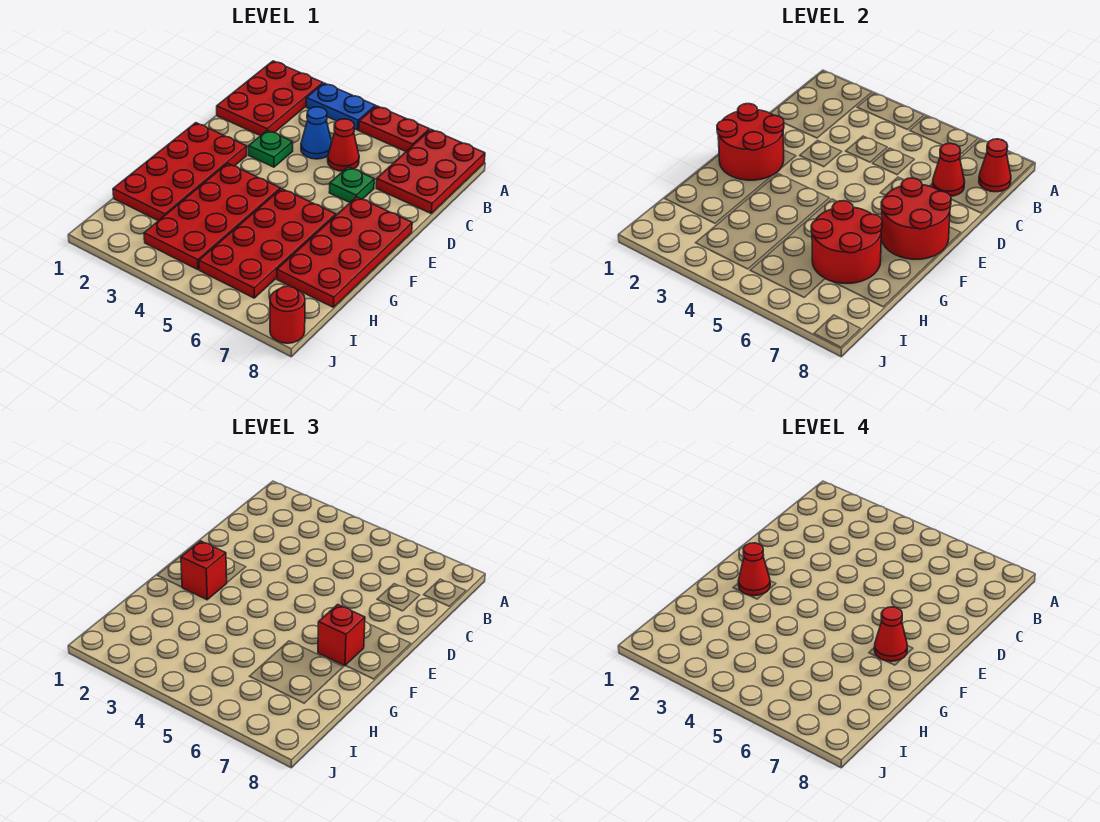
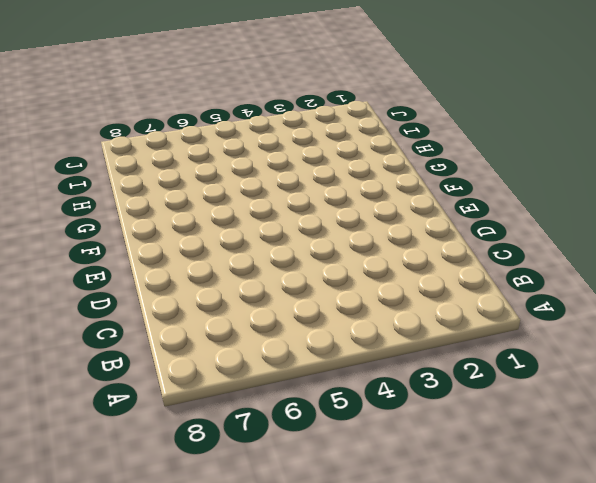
none -> red 2x3 plate [217,61,323,136]
none -> blue 1x2 plate [306,83,375,130]
none -> red 1x2 plate [359,106,429,151]

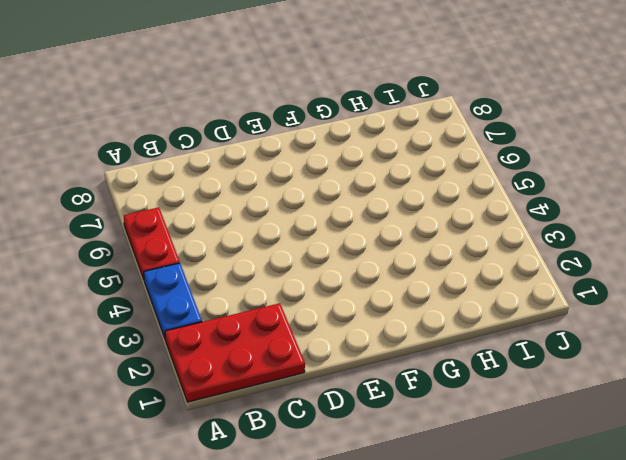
none -> red 2x3 plate [376,129,485,213]
none -> blue 1x1 cone [301,107,332,159]
none -> red 1x1 cone [328,119,359,171]

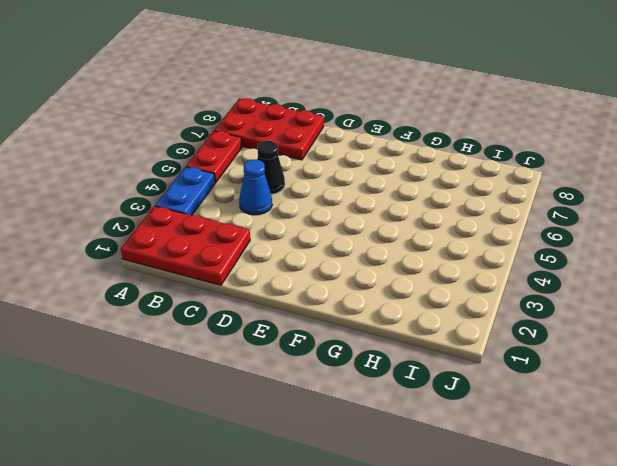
black 1x1 cone [257,141,285,194] -> red 1x1 cone [328,119,359,171]
none -> green 1x1 plate [249,130,293,167]
none -> green 1x1 plate [329,167,374,202]
none -> red 2x4 plate [113,123,247,221]

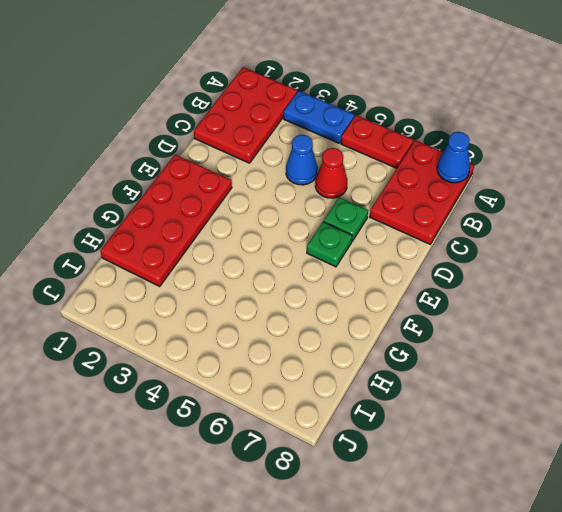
blue 1x1 cone [437,132,470,183] -> none
green 1x1 plate [307,222,352,267] -> green 1x1 plate moved to [249,130,293,167]
none -> red 2x4 plate [277,197,412,307]
none -> red 2x4 plate [144,163,280,270]
none -> red 2x4 plate [199,189,336,298]

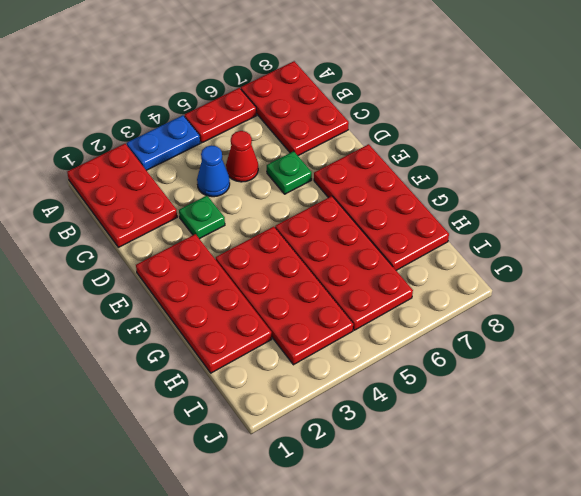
none -> red 1x1 round brick [270,286,305,343]
none -> red 1x1 cone [979,139,1011,192]
none -> red 1x1 cone [932,143,965,196]

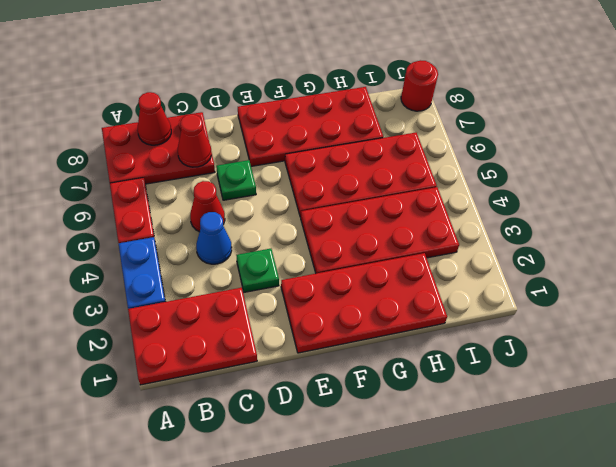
none -> red 2x2 round brick [717,104,784,180]
none -> red 2x2 round brick [881,178,951,259]
none -> red 2x2 round brick [811,201,882,283]

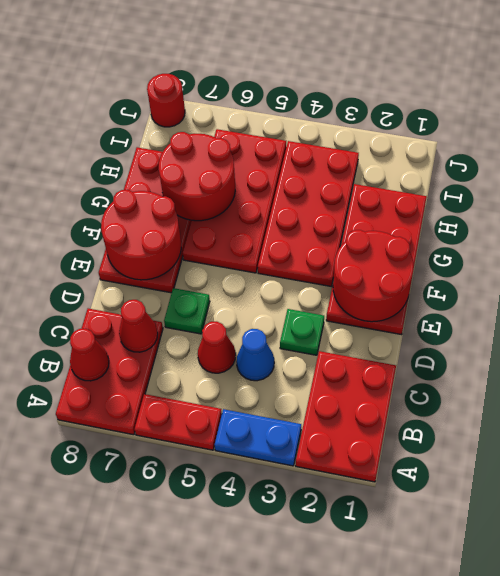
none -> red 1x1 brick [181,541,227,600]
none -> red 1x1 brick [318,605,365,666]
none -> red 1x1 cone [738,543,770,596]

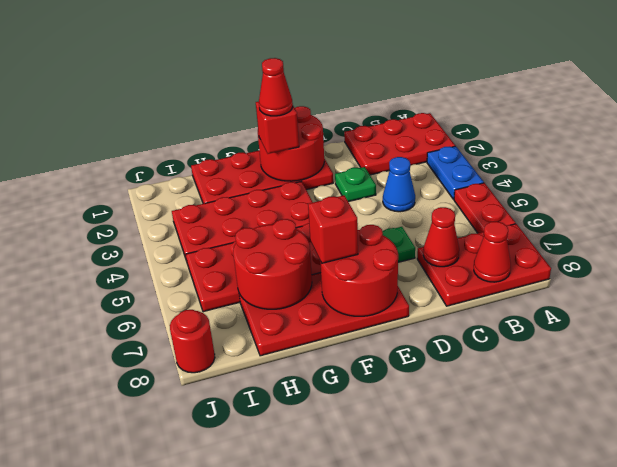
none -> red 1x1 cone [328,119,359,171]
none -> red 1x1 cone [874,607,908,661]

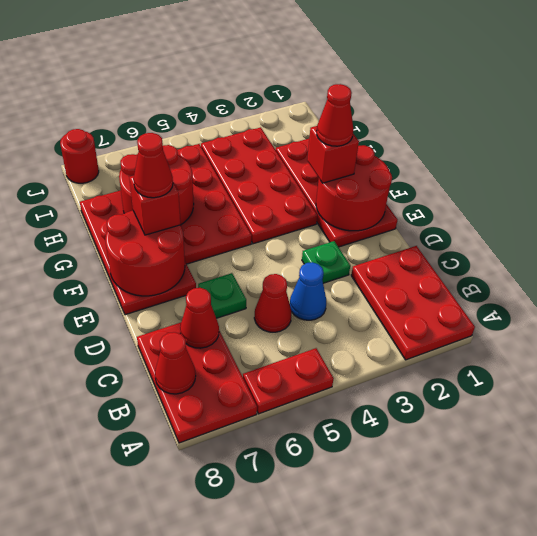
none -> blue 1x2 plate [306,83,375,130]

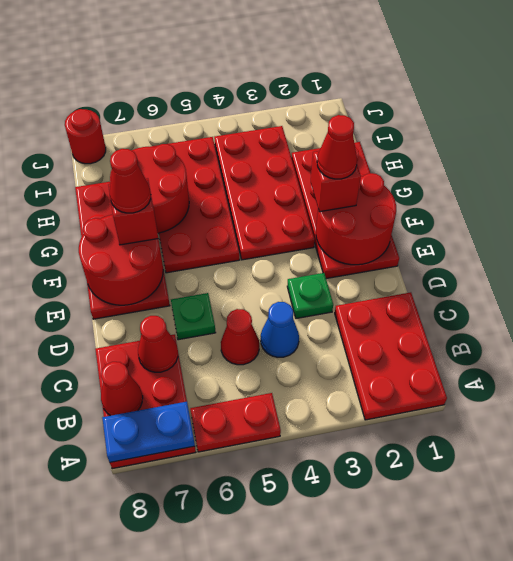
blue 1x2 plate [102,402,195,462] -> blue 1x2 plate moved to [306,83,375,130]

